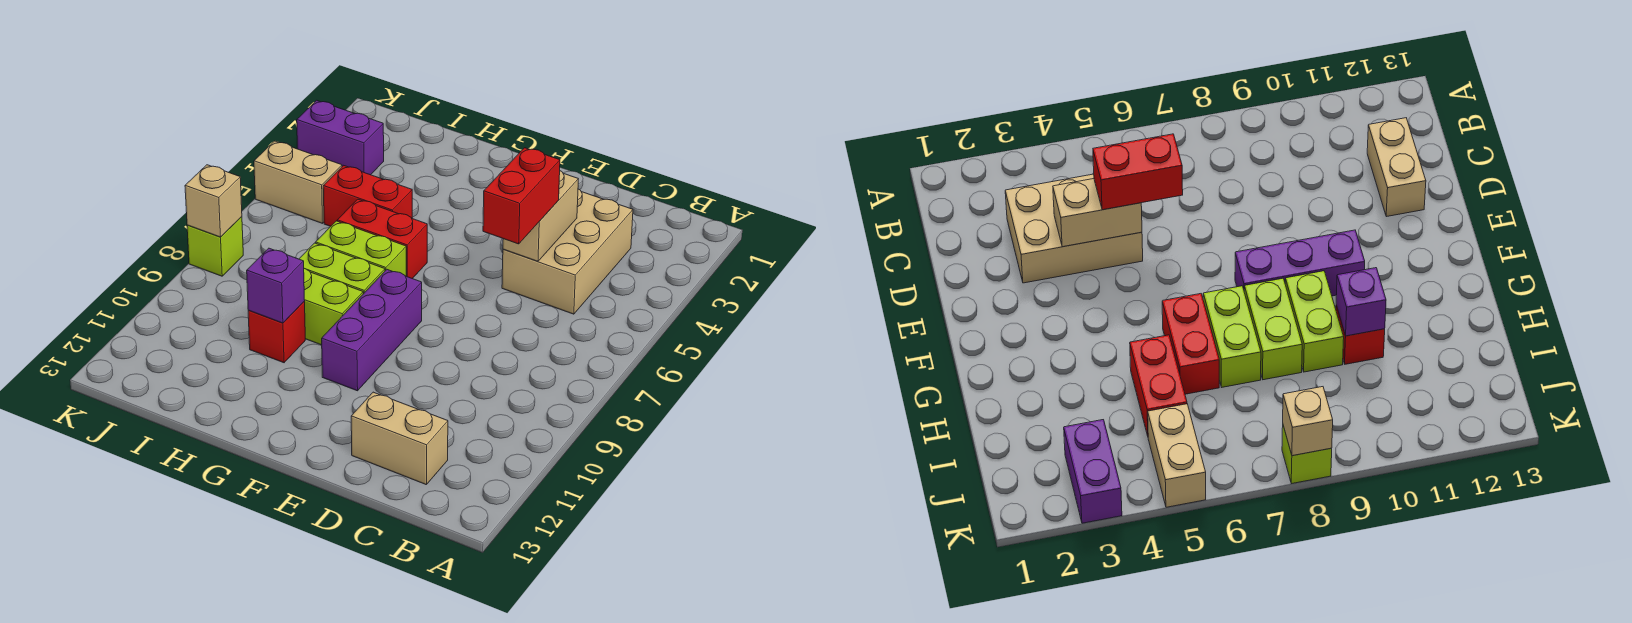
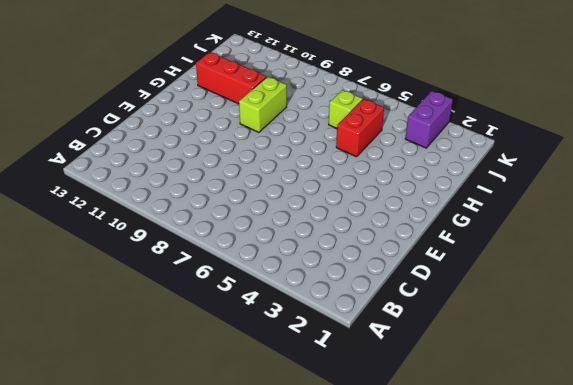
red 1x3 brick [196,52,267,104] -> red 1x1 brick [248,302,305,363]
lime 1x1 brick [329,90,362,128] -> lime 1x1 brick moved to [187,217,243,276]
none -> tan 2x3 brick [502,189,633,314]
none -> tan 1x2 brick [351,392,448,485]
none -> purple 1x3 brick [322,270,422,391]

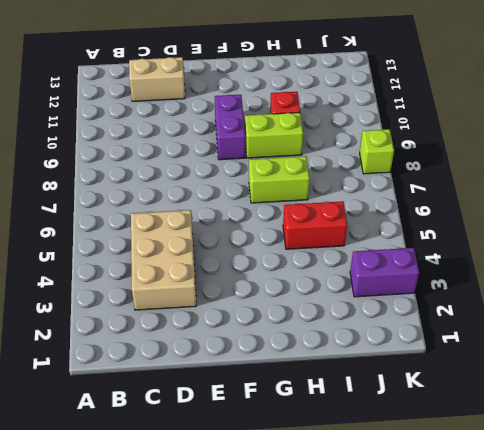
purple 1x2 brick [215,95,245,160] -> purple 1x3 brick [322,270,422,391]
none -> red 1x2 brick [337,199,427,279]
none -> lime 1x2 brick [299,243,385,294]
none -> tan 1x2 brick [254,141,342,223]

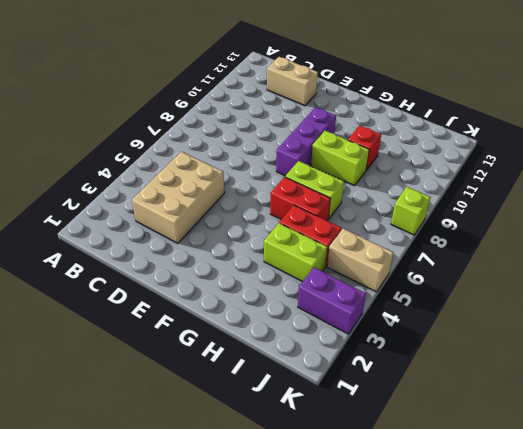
lime 1x2 brick [264,223,327,282] -> lime 1x2 brick moved to [299,243,385,294]
none -> tan 1x2 brick [503,171,578,261]
none -> purple 1x1 brick [247,248,305,323]
none -> tan 1x1 brick [185,165,242,237]

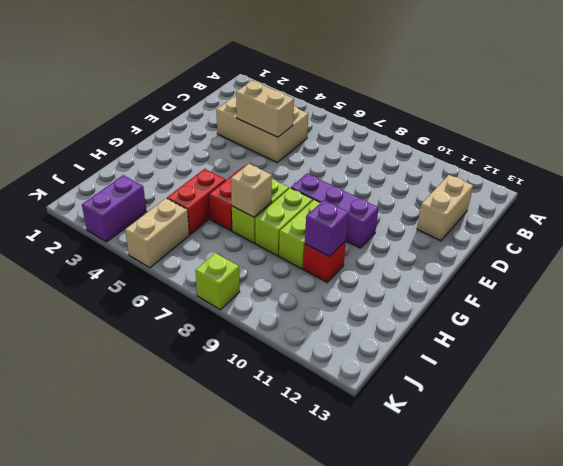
tan 1x1 brick [231,164,272,217] -> tan 1x1 brick moved to [185,165,242,237]
none -> red 1x2 brick [483,148,560,244]

